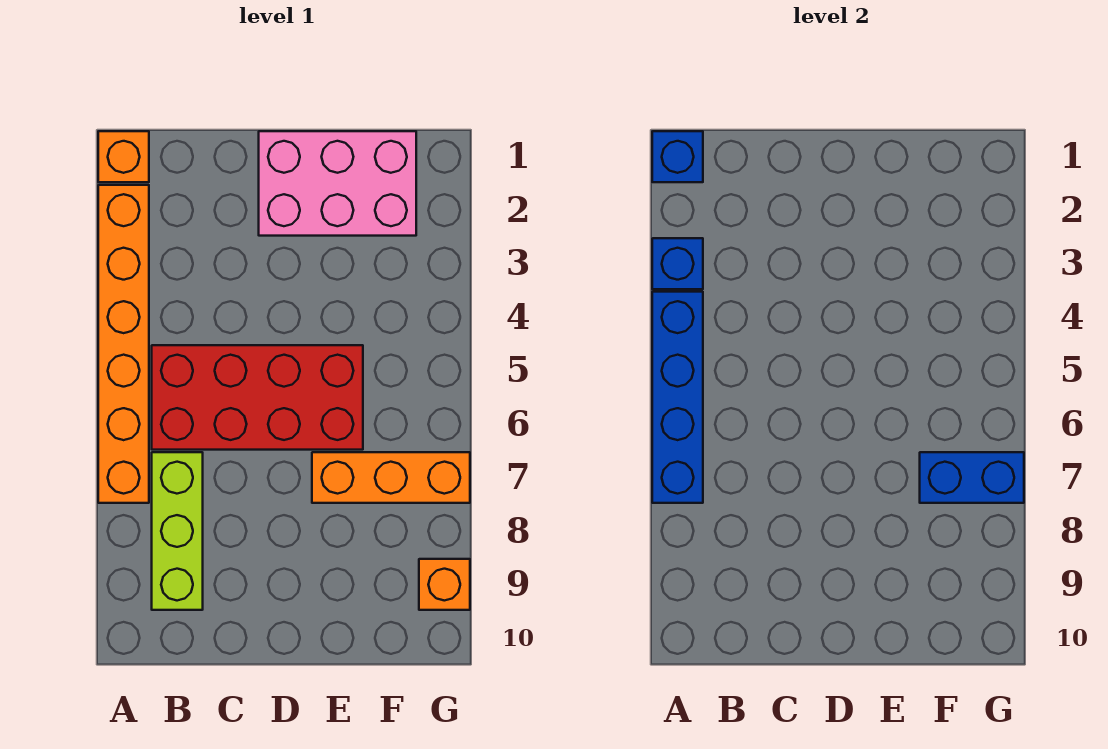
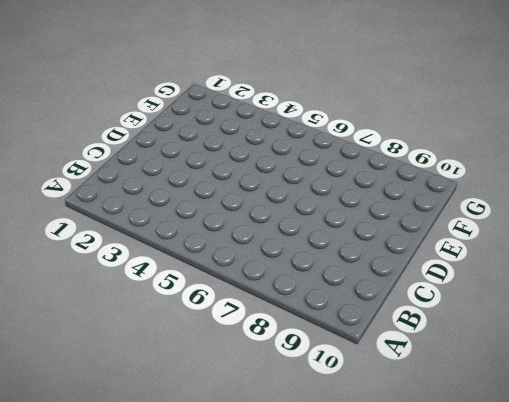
none -> orange 1x1 brick [98,131,149,182]
none -> orange 1x6 brick [98,185,149,503]

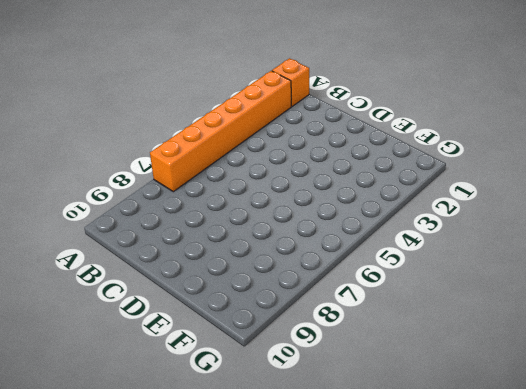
none -> red 2x4 brick [152,345,363,450]
none -> lime 1x3 brick [152,452,203,610]

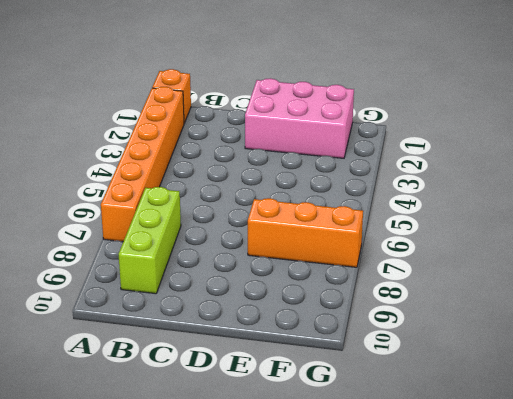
none -> red 2x4 brick [152,345,363,450]
none -> orange 1x1 brick [419,559,470,610]

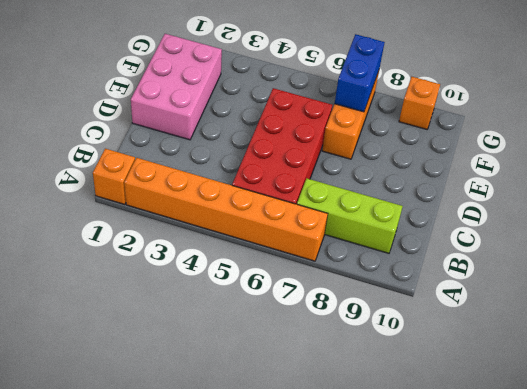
none -> blue 1x1 brick [652,131,703,182]
none -> blue 1x1 brick [652,238,703,289]

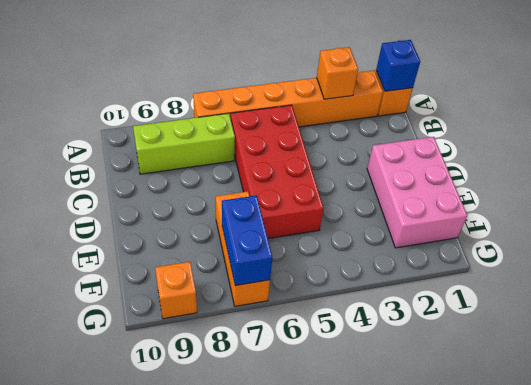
orange 1x1 brick [317,47,358,99] -> blue 1x1 brick [652,238,703,289]
none -> blue 1x4 brick [652,292,703,503]

